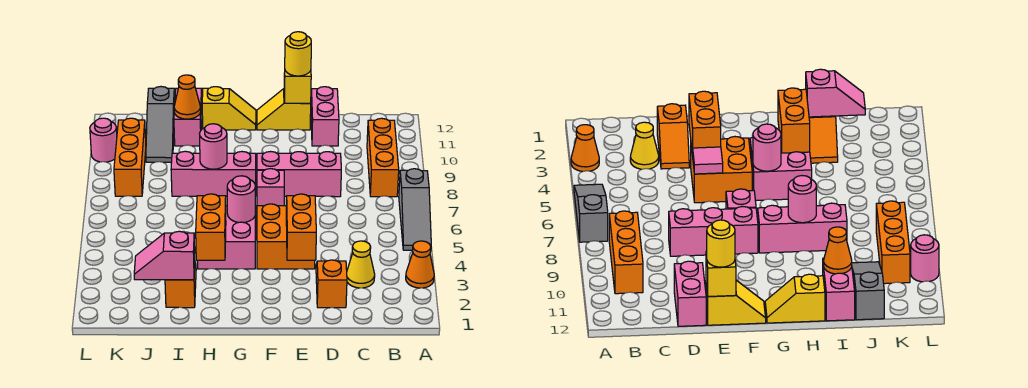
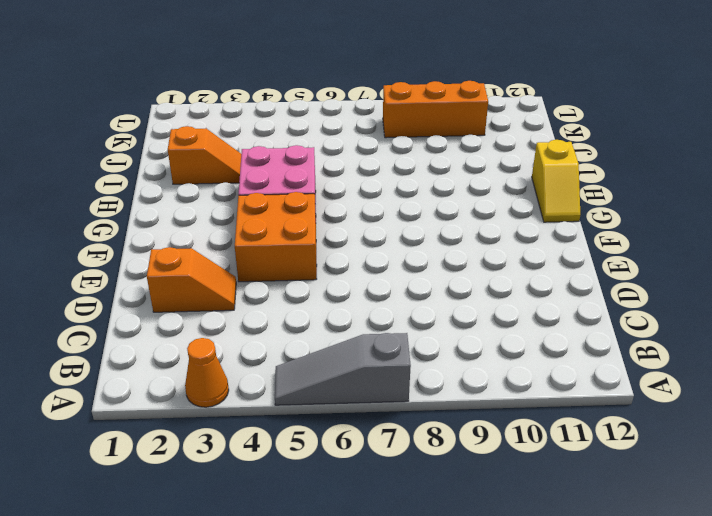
none -> orange 1x3 brick [367,118,399,197]
none -> yellow 1x1 cone [347,241,375,288]
none -> pink 1x3 brick [257,152,341,197]

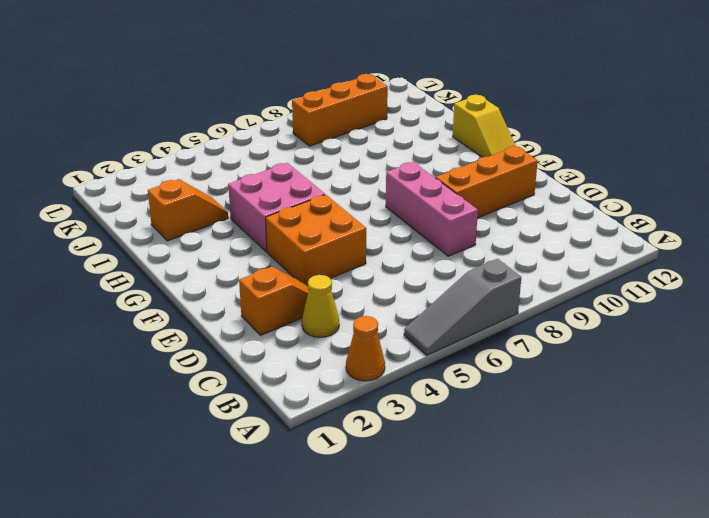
orange 1x3 brick [436,146,538,218] -> orange 1x3 brick moved to [367,118,399,197]
none -> pink 1x2 brick [311,87,339,146]
none -> yellow 1x2 slope [257,89,311,130]
none -> pink 1x1 brick [257,169,284,206]

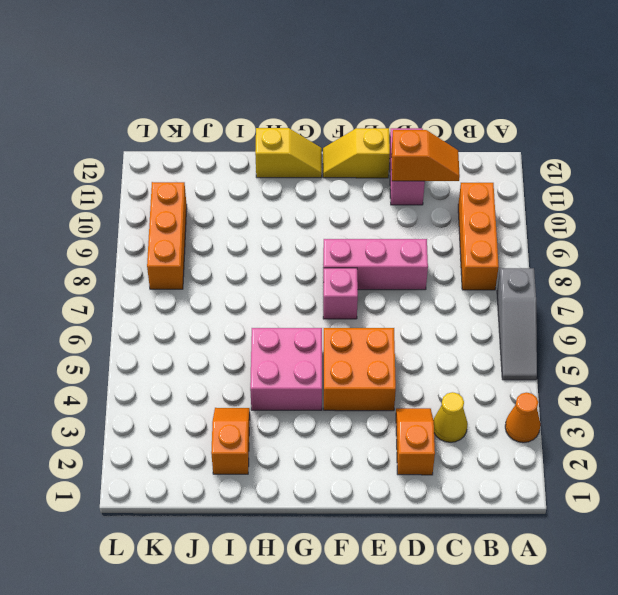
orange 1x2 slope [391,130,460,181] -> none
none -> pink 1x3 brick [171,151,256,196]
none -> pink 1x2 brick [174,88,202,146]
none -> grey 1x3 slope [146,87,175,162]

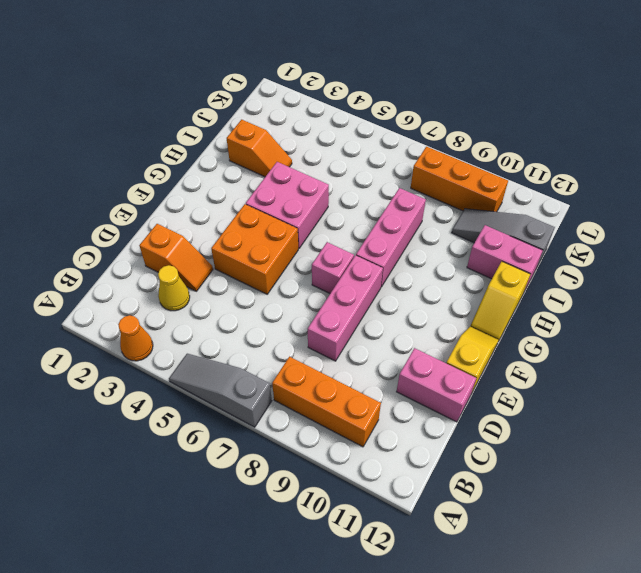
none -> pink 1x1 round brick [90,118,117,162]
none -> orange 1x2 brick [286,194,316,260]
none -> pink 1x1 tile [692,147,723,174]

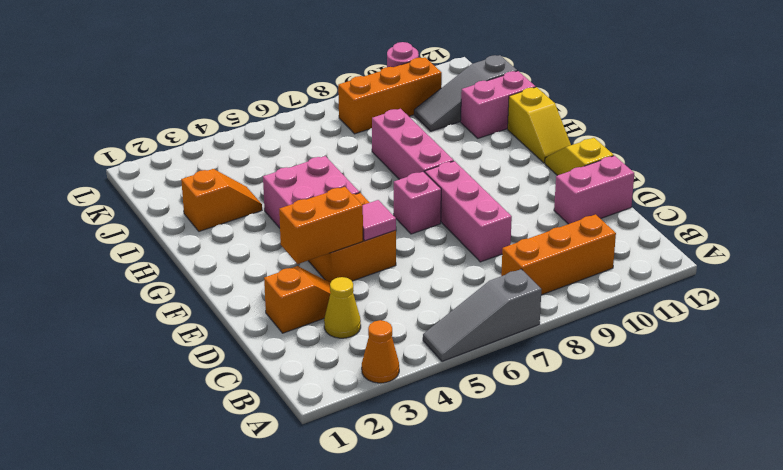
none -> yellow 1x1 brick [284,71,311,103]
none -> pink 1x1 round brick [227,176,255,222]
none -> orange 1x2 brick [196,194,226,260]

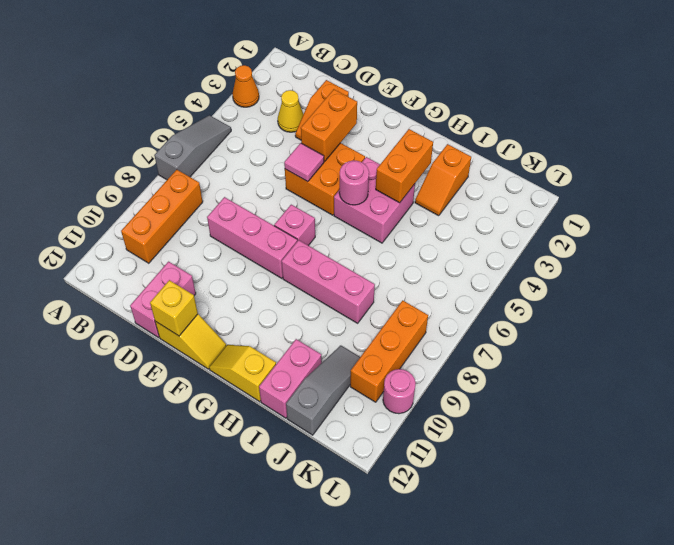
none -> pink 1x1 round brick [200,124,227,169]
none -> pink 1x2 slope [134,231,195,280]
none -> orange 1x1 cone [174,75,201,119]

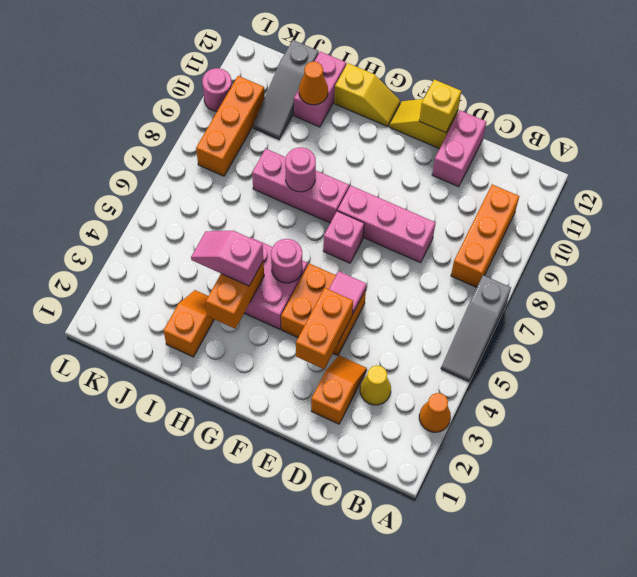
pink 1x2 slope [191,231,263,286] -> pink 1x2 slope moved to [134,231,195,280]
none -> yellow 1x1 round brick [285,32,311,76]

